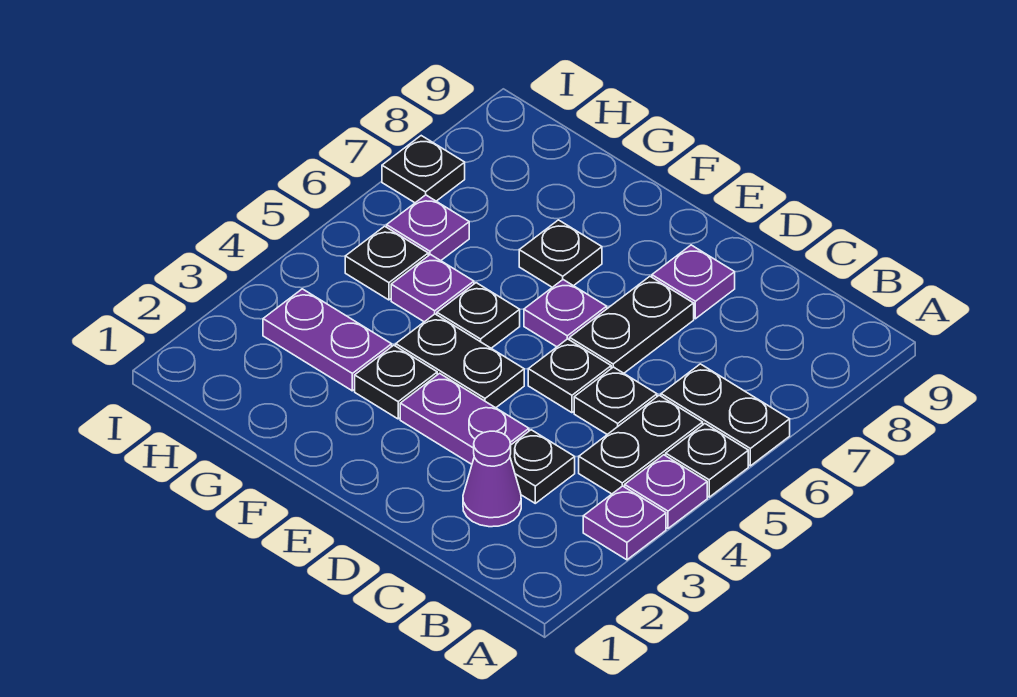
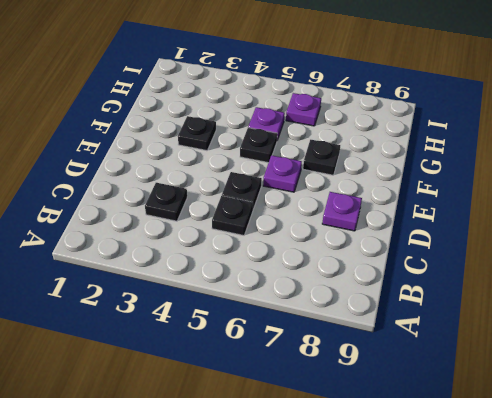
none -> purple 1x1 plate [583,486,666,560]
none -> purple 1x1 plate [625,455,707,528]
none -> black 1x1 plate [666,424,748,497]

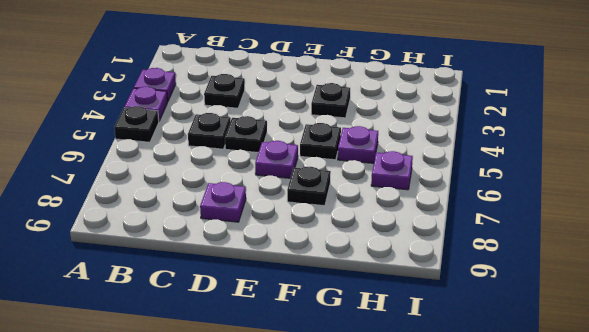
none -> black 1x2 plate [661,364,790,466]
none -> black 1x2 plate [579,395,703,494]
none -> purple 1x1 cone [463,431,521,527]

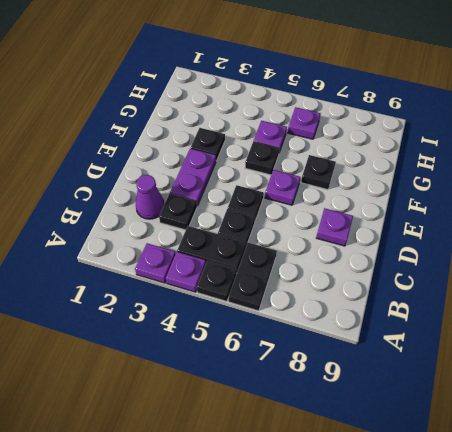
none -> black 1x2 plate [570,277,694,373]
none -> black 1x2 plate [396,314,524,408]
none -> purple 1x2 plate [263,289,392,391]

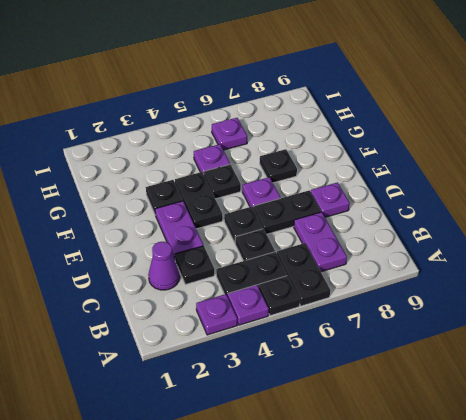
purple 1x2 plate [294,212,347,272] -> purple 1x2 plate moved to [263,289,392,391]
none -> black 1x1 plate [345,226,428,300]
none -> black 1x1 plate [382,136,465,203]

